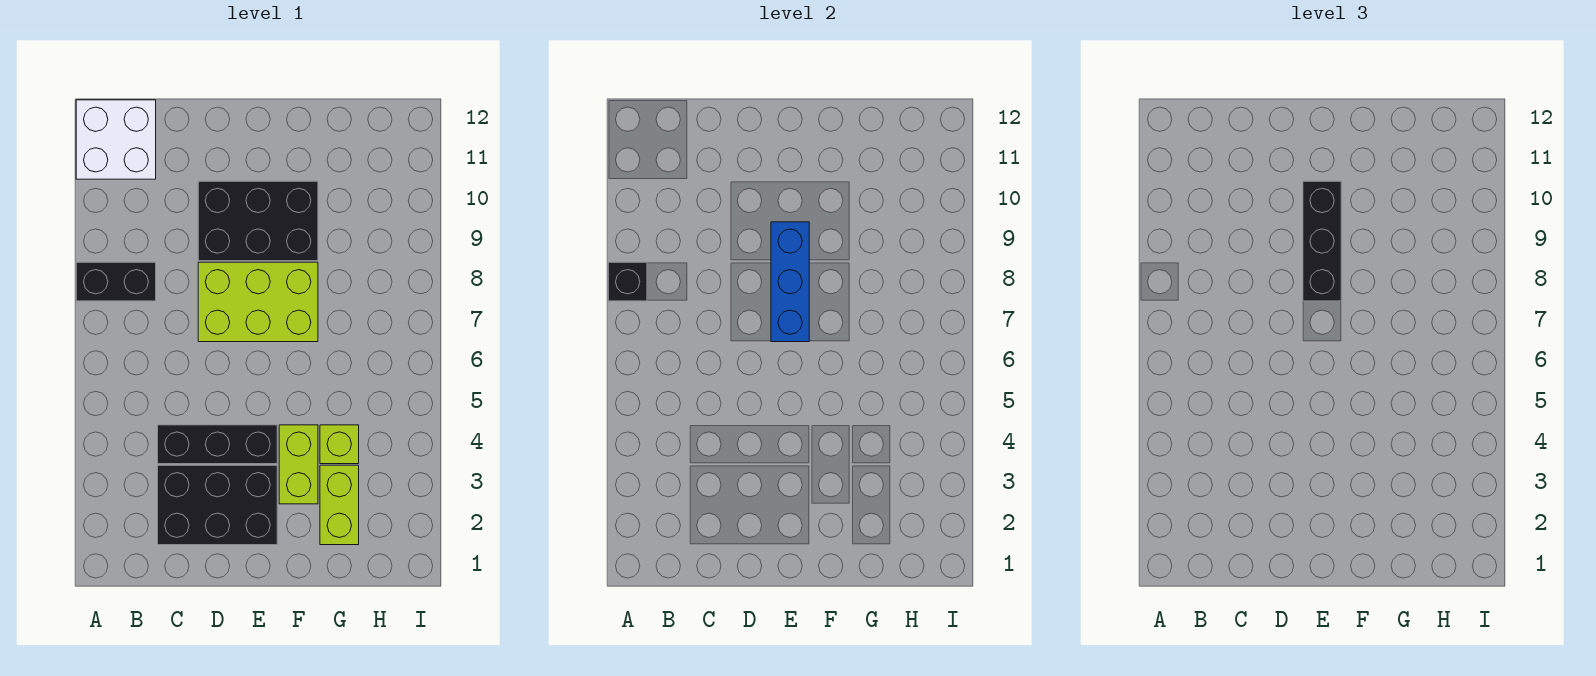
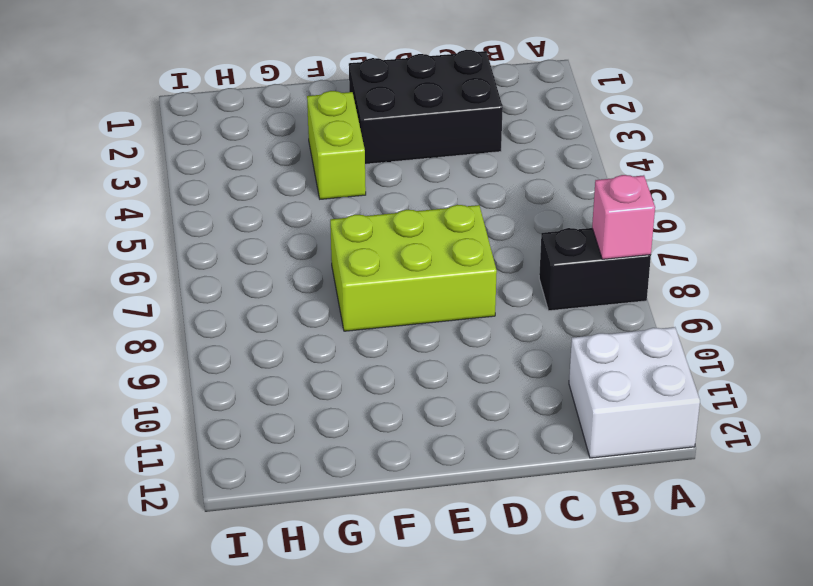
pink 1x1 brick [592,175,655,259] -> black 1x1 brick [608,262,647,301]
none -> black 1x3 brick [158,425,277,464]
none -> black 2x3 brick [198,181,318,261]
none -> lime 1x2 brick [320,465,359,545]

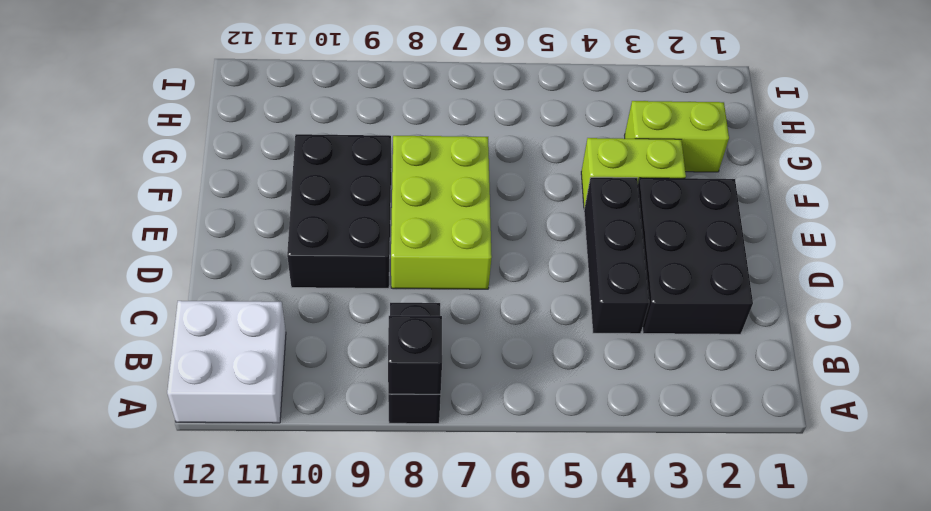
none -> lime 1x1 brick [320,425,359,464]
none -> blue 1x3 brick [771,222,809,342]
none -> black 1x3 brick [1303,181,1341,301]

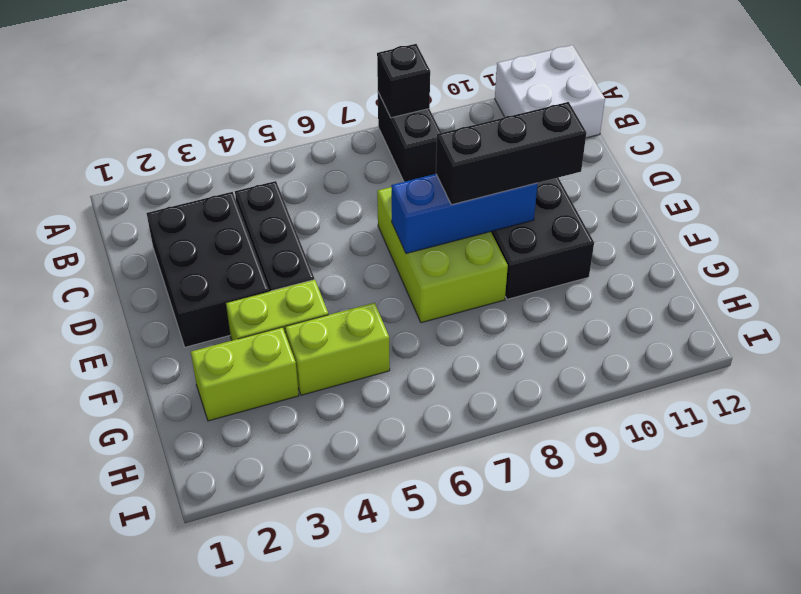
lime 1x2 brick [285,303,390,395] -> lime 1x1 brick [320,425,359,464]

